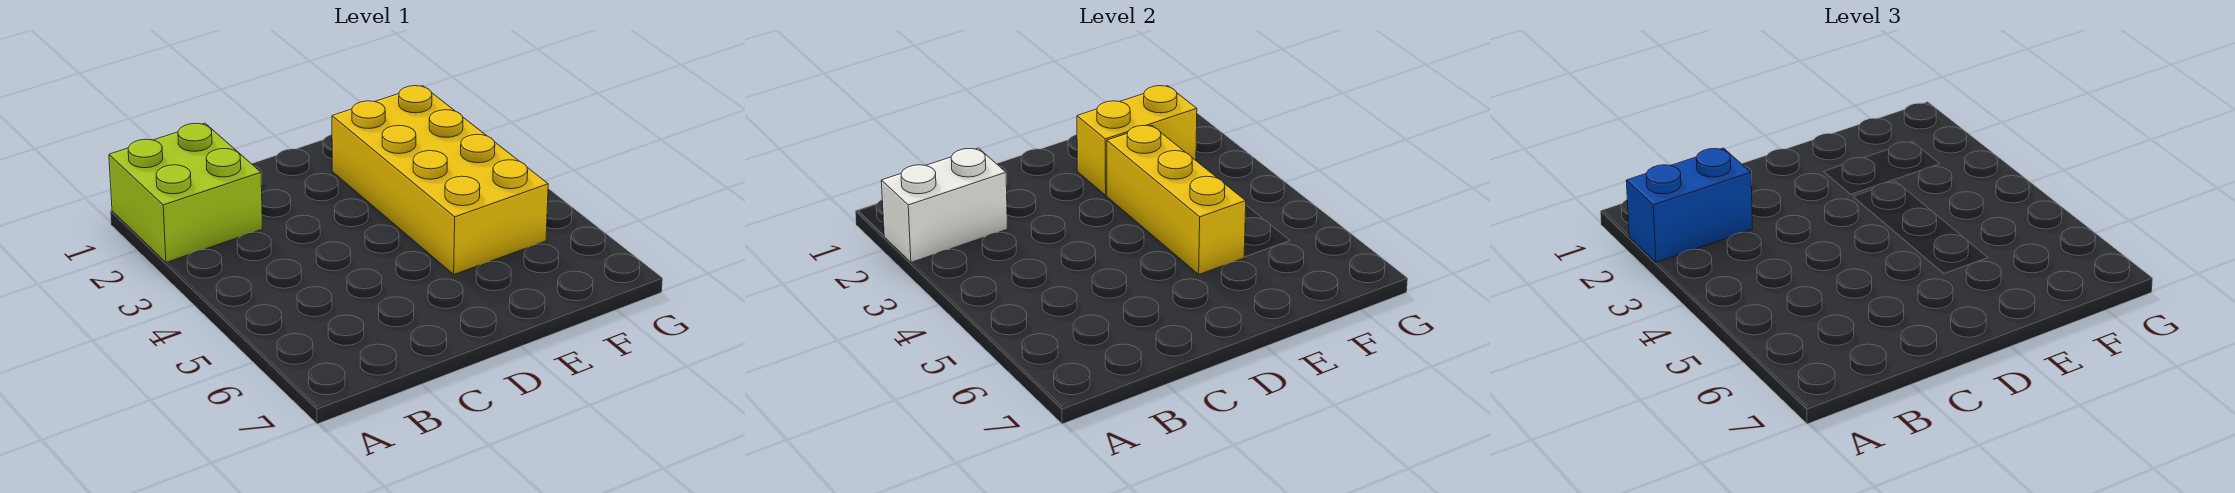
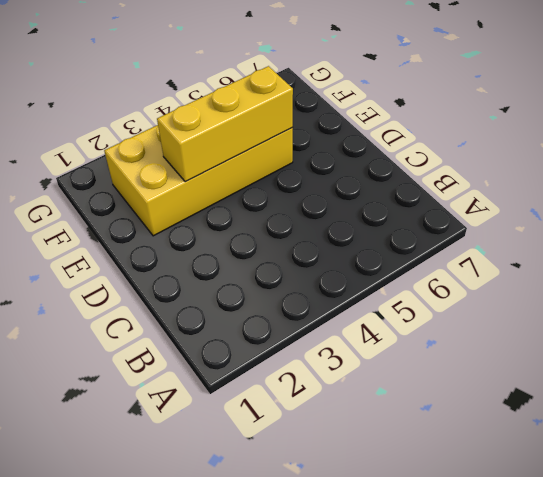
none -> lime 2x2 brick [109,123,263,262]
none -> white 1x2 brick [881,148,1008,262]

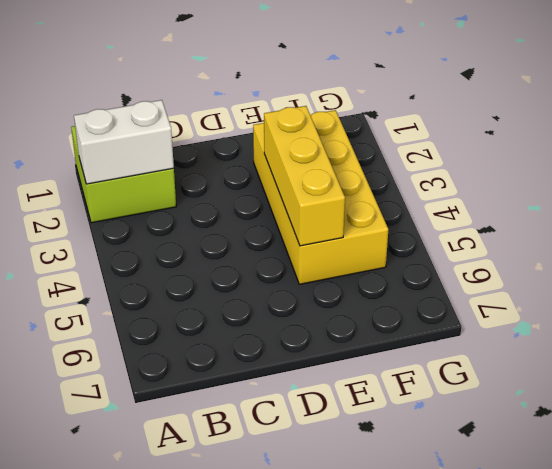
none -> yellow 1x2 brick [1077,86,1197,195]
none -> blue 1x2 brick [1626,148,1753,262]

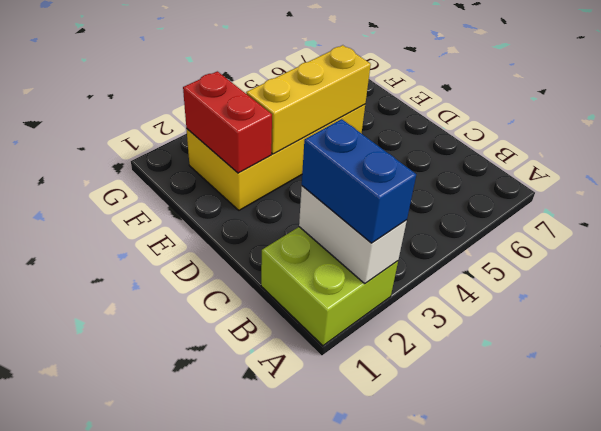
red 1x2 brick [183,71,272,173] -> yellow 1x2 brick [1077,86,1197,195]

